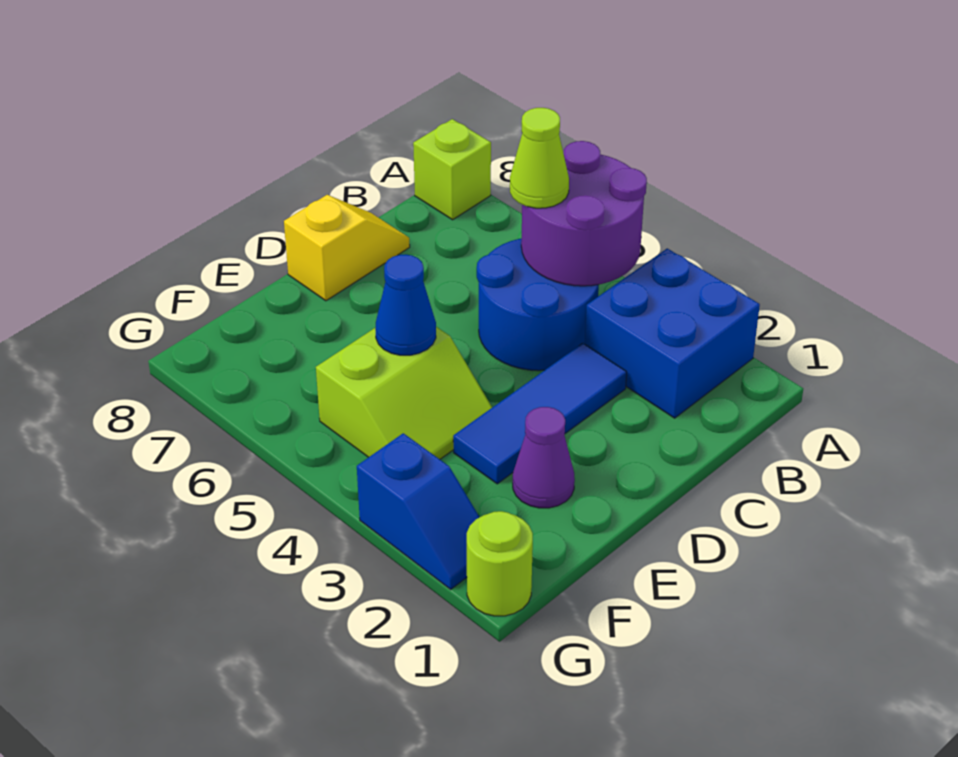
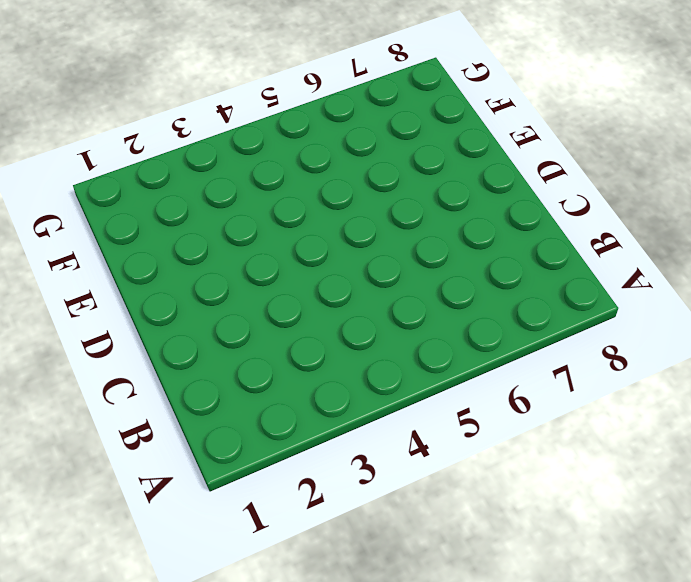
none -> blue 2x2 brick [585,248,760,418]
none -> lime 1x1 brick [413,119,491,220]
none -> blue 2x2 round brick [476,238,599,371]

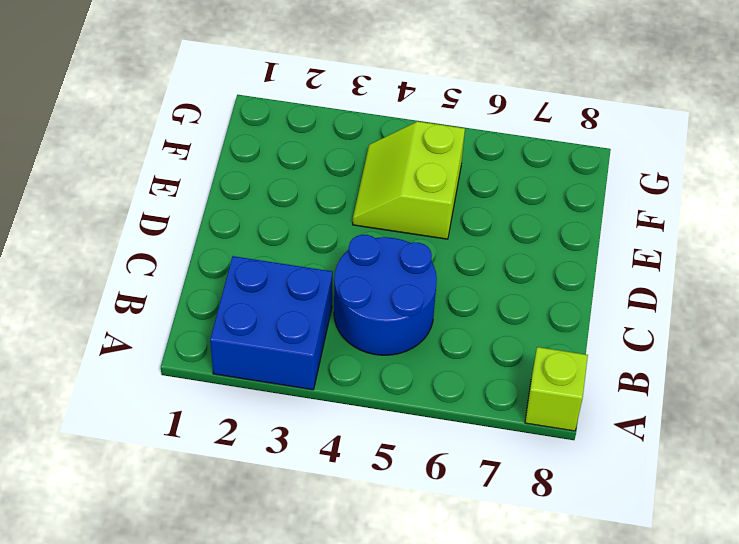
none -> blue 1x3 tile [453,343,627,484]
none -> yellow 1x2 slope [284,195,410,301]
none -> purple 1x1 cone [513,407,575,508]

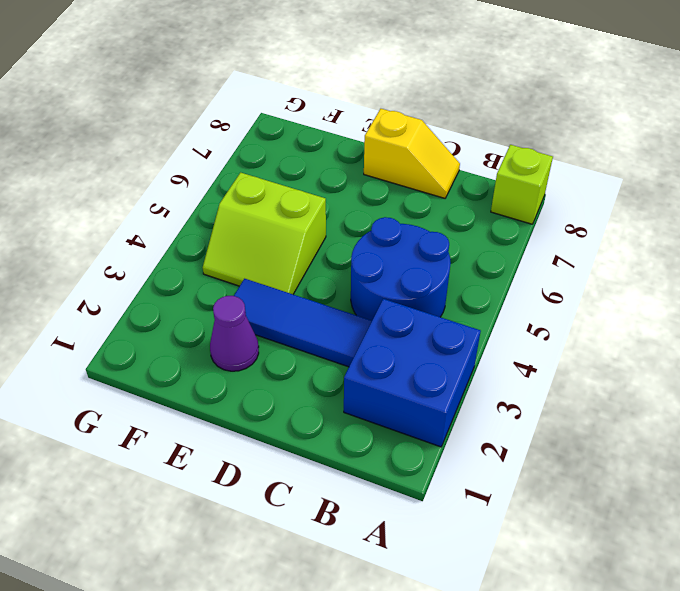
none -> lime 1x1 round brick [467,511,533,616]
none -> blue 1x2 slope [357,433,479,589]
none -> purple 2x2 round brick [521,141,647,286]

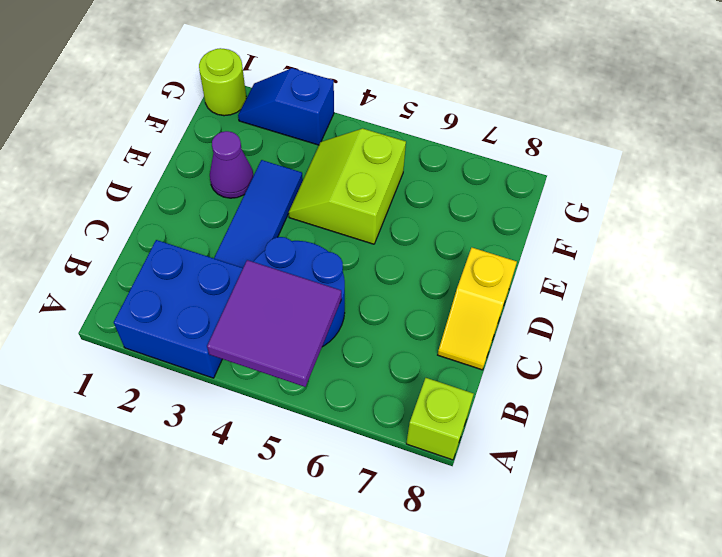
purple 2x2 tile [207,260,341,387] -> purple 2x2 round brick [521,141,647,286]
none -> blue 1x1 cone [375,254,436,355]
none -> lime 1x1 cone [510,108,569,208]

